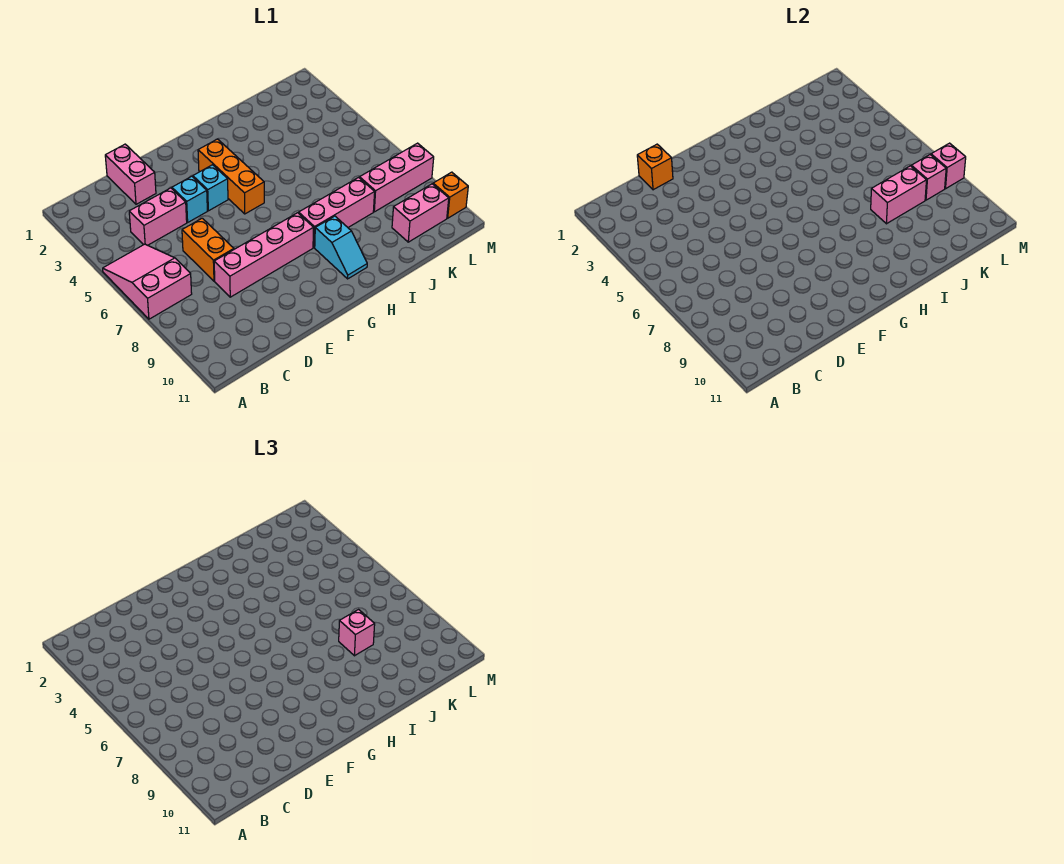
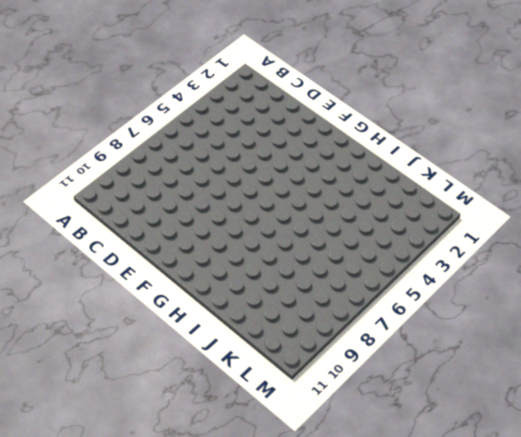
none -> pink 2x3 slope [103,244,192,319]
none -> pink 1x2 brick [129,188,187,245]
none -> pink 1x2 brick [105,144,156,204]

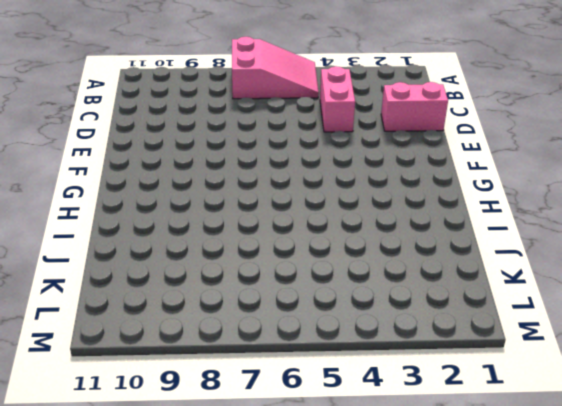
none -> orange 1x2 brick [182,218,234,281]
none -> pink 1x4 brick [214,213,314,297]
none -> cyan 1x1 brick [172,176,207,222]

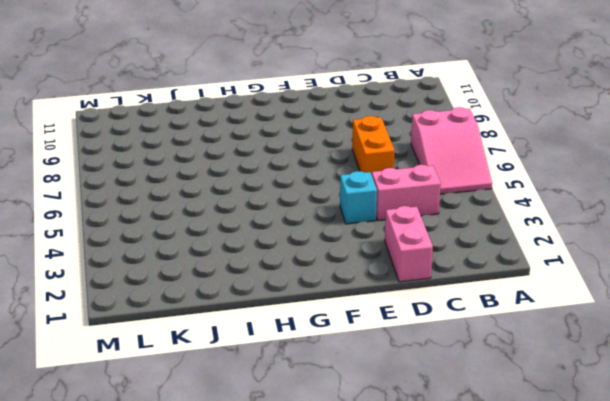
none -> pink 1x4 brick [214,213,314,297]
none -> cyan 1x1 brick [193,165,228,211]
none -> orange 1x3 brick [198,139,264,214]

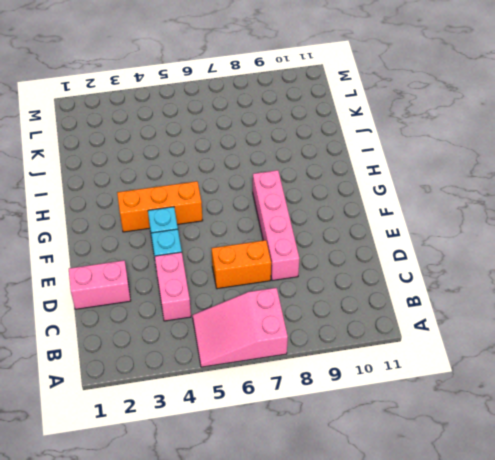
none -> pink 1x3 brick [299,178,375,248]
none -> cyan 1x2 slope [315,216,367,279]
none -> pink 1x3 brick [360,143,434,212]

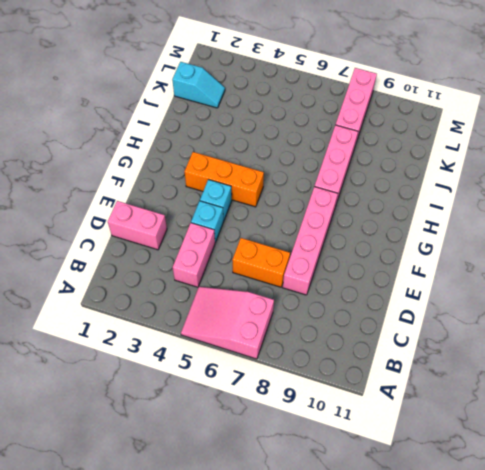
cyan 1x2 slope [172,62,225,108] -> cyan 1x2 slope moved to [315,216,367,279]
none -> pink 1x2 brick [392,184,449,242]
none -> orange 1x1 brick [433,172,468,218]
none -> orange 1x1 brick [637,144,673,190]

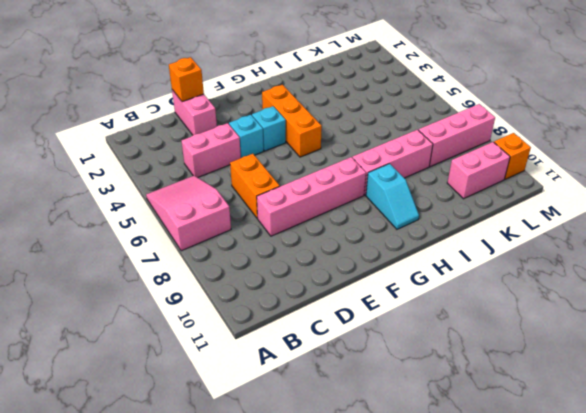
none -> pink 1x2 brick [871,166,926,224]
none -> pink 1x1 brick [911,155,946,200]
none -> pink 1x1 brick [931,143,966,189]

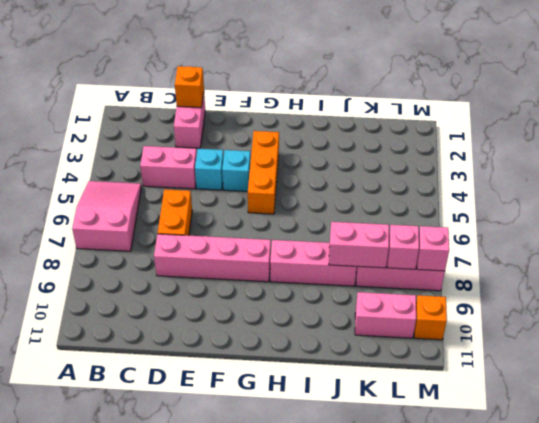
none -> cyan 1x2 slope [315,216,367,279]
none -> pink 1x1 brick [339,610,375,656]

